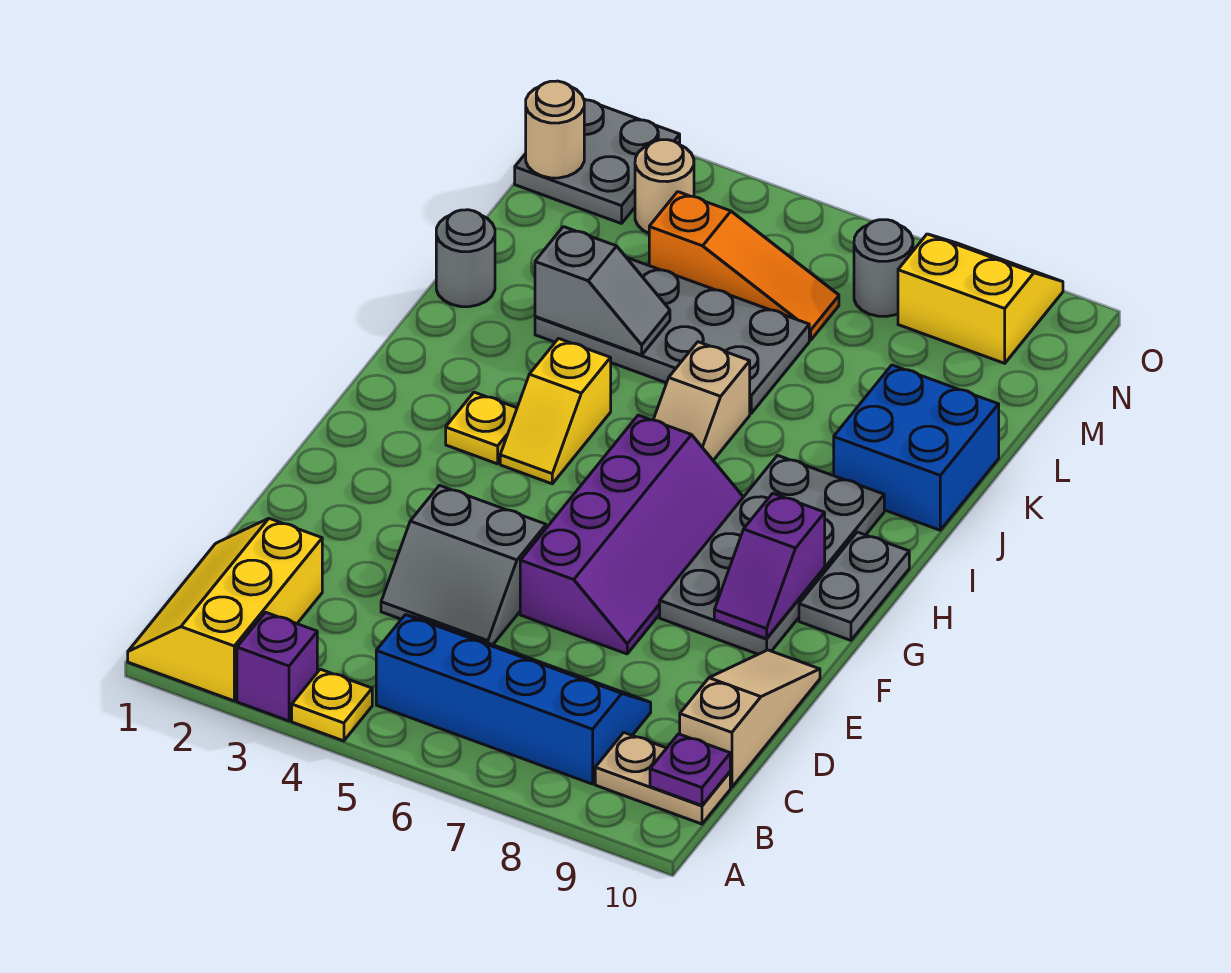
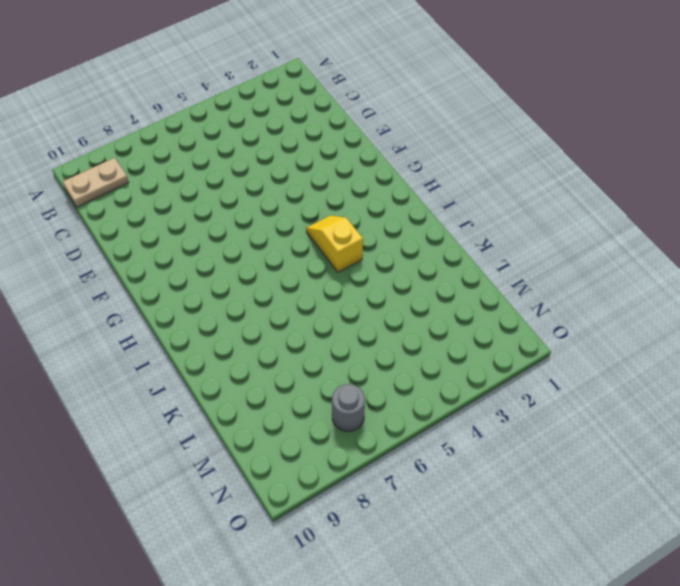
none -> yellow 2x3 slope [128,519,322,701]
none -> purple 1x1 brick [237,612,317,721]
none -> yellow 1x1 plate [292,669,372,741]

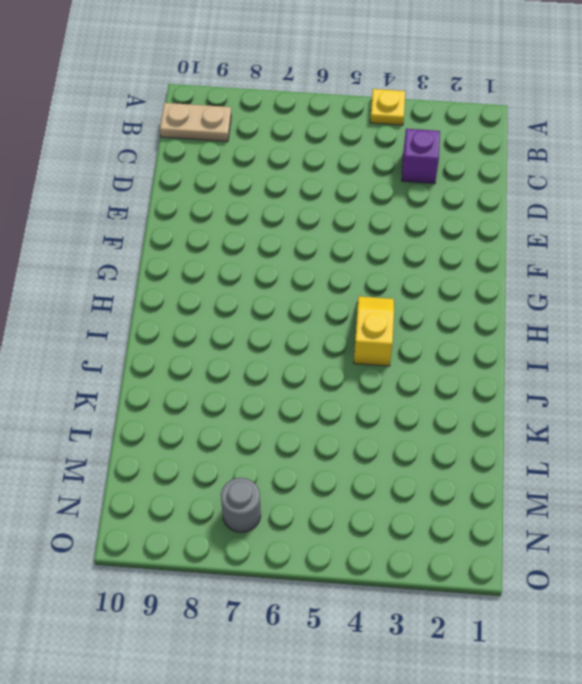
purple 1x1 brick [402,129,440,184] -> purple 1x1 brick moved to [237,612,317,721]
none -> yellow 2x3 slope [128,519,322,701]
none -> blue 2x4 slope [376,615,651,784]
none -> tan 1x3 slope [680,650,820,787]

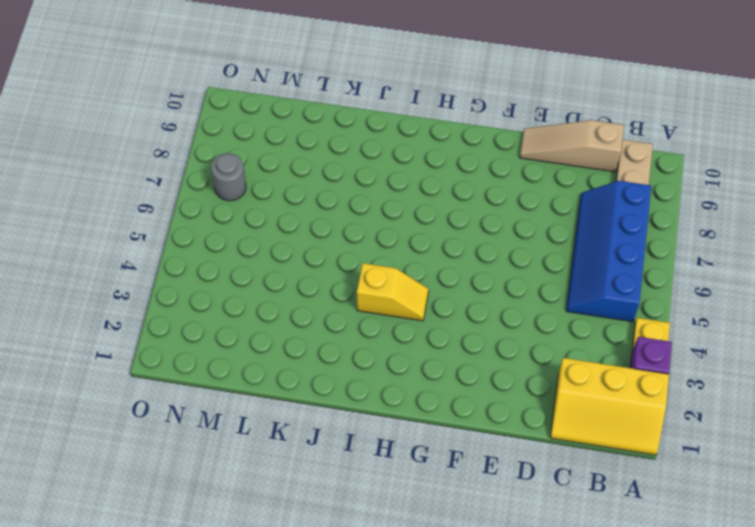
none -> grey 2x2 slope [381,485,546,645]
none -> purple 2x4 slope [520,415,743,654]
none -> grey 2x4 plate [660,455,884,654]

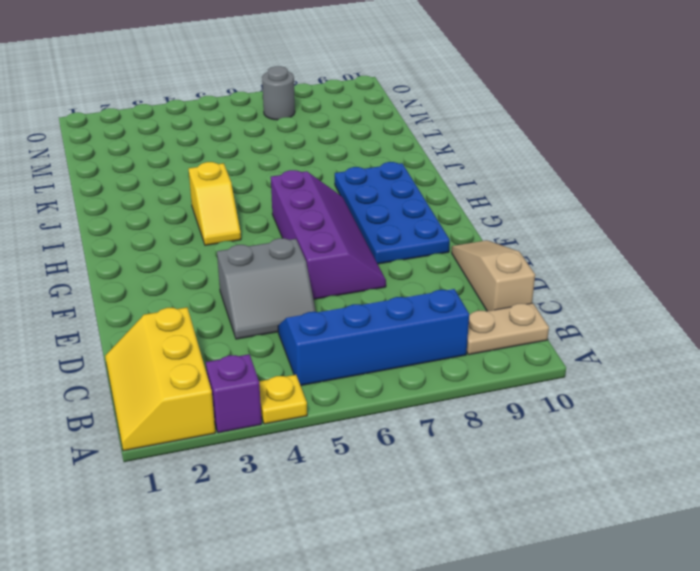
blue 2x4 plate [335,162,450,264] -> grey 2x4 plate [660,455,884,654]
none -> grey 1x2 plate [799,532,909,640]
none -> yellow 1x1 plate [446,392,517,464]
none -> tan 1x2 slope [653,342,750,460]

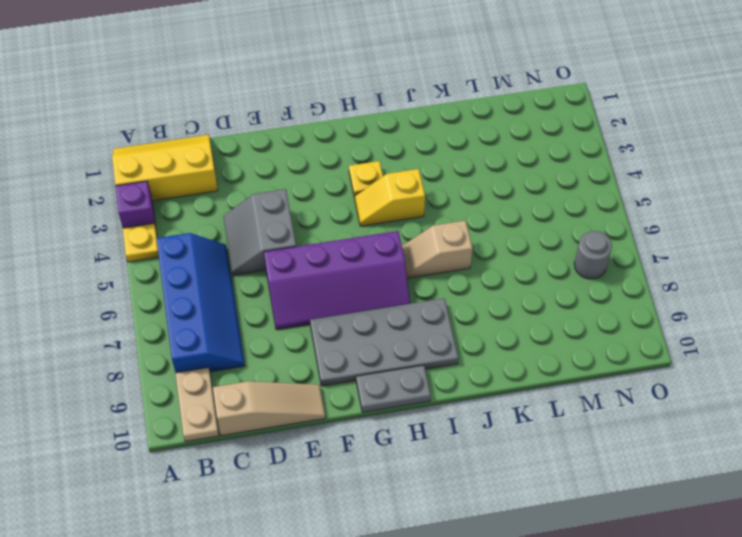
none -> blue 2x2 brick [834,365,999,530]
none -> grey 1x1 round brick [436,210,495,307]
none -> grey 2x4 plate [535,258,809,414]

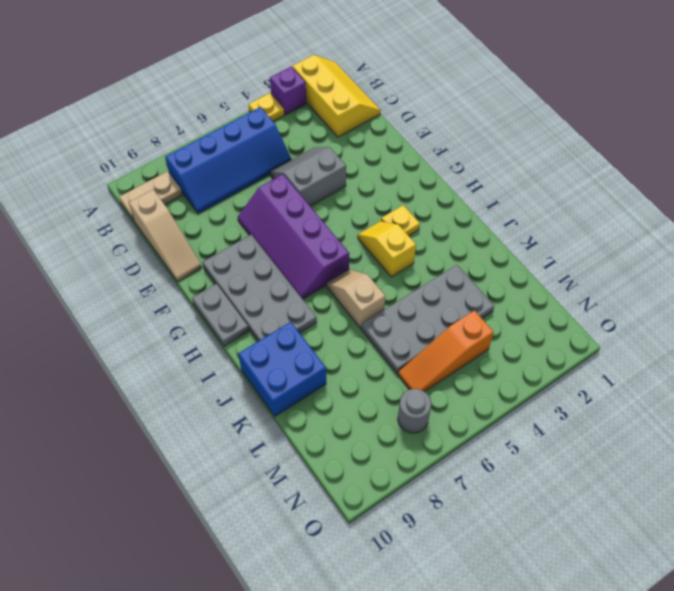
none -> grey 1x1 round brick [436,210,495,307]
none -> grey 2x2 plate [515,99,680,224]
none -> tan 1x1 round brick [635,140,694,233]

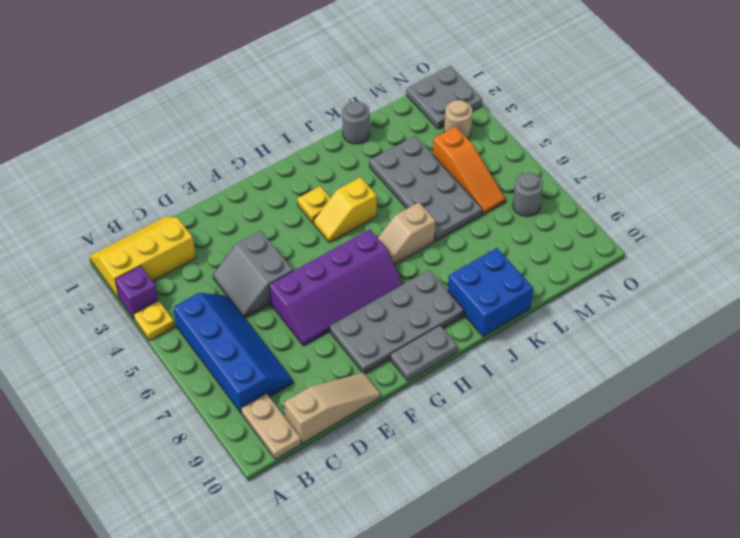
none -> yellow 2x2 slope [898,234,1063,363]
none -> purple 1x1 plate [650,734,730,806]
none -> purple 1x2 slope [714,493,825,639]

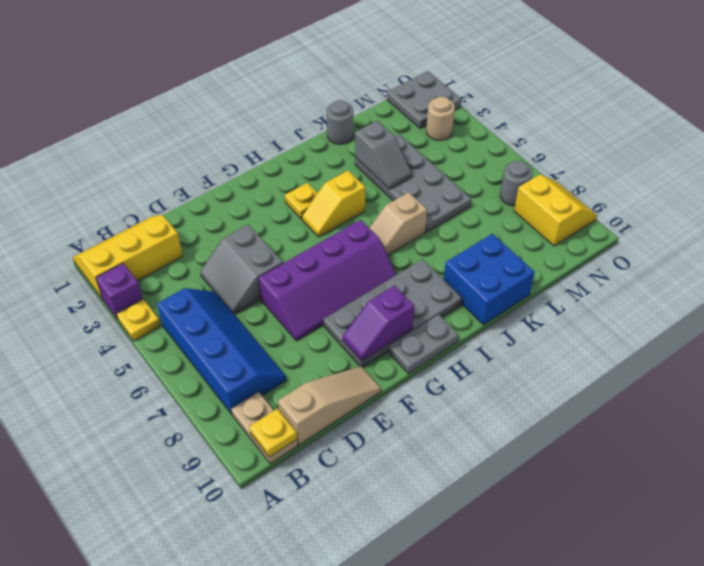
yellow 1x1 plate [249,409,297,457] -> purple 1x1 plate [650,734,730,806]
none -> orange 1x3 slope [649,192,839,340]
none -> tan 1x1 round brick [526,81,584,178]

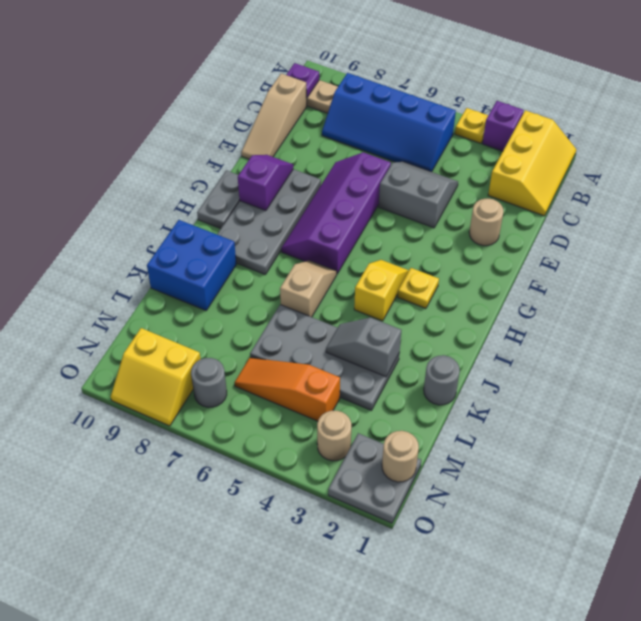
tan 1x1 round brick [469,198,504,246] -> none

